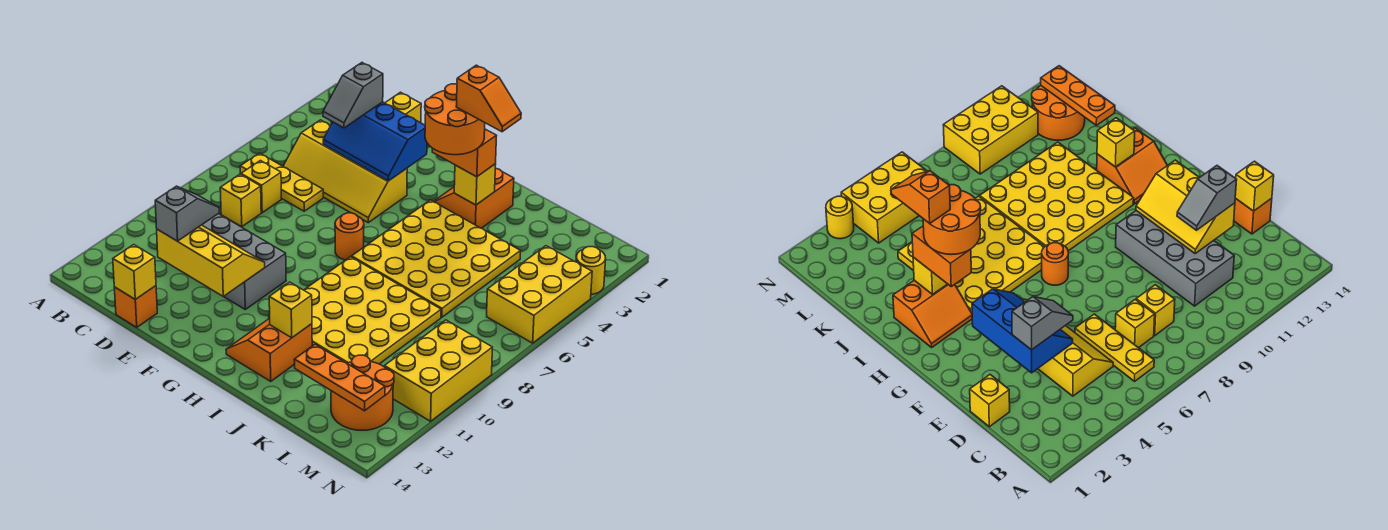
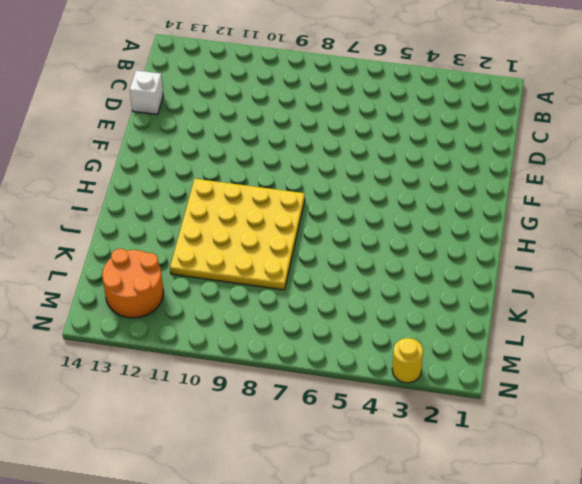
white 1x1 brick [130,70,163,115] -> orange 1x1 brick [114,286,157,327]
none -> yellow 1x3 plate [240,153,323,211]
none -> yellow 2x4 slope [283,120,407,223]
none -> yellow 1x1 brick [241,161,282,213]

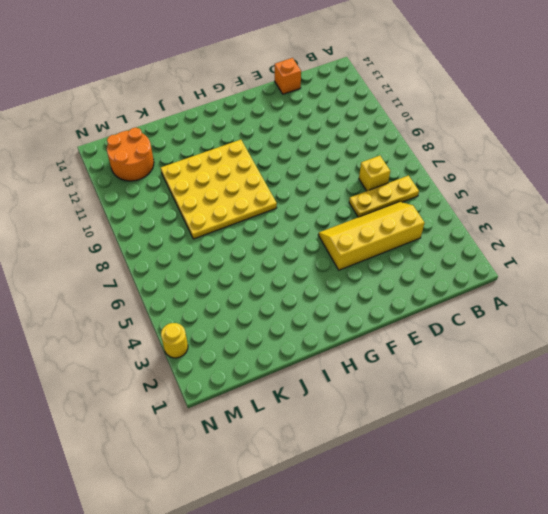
none -> yellow 1x1 brick [220,174,261,227]
none -> grey 2x4 brick [202,214,286,309]
none -> yellow 1x1 brick [385,92,421,123]

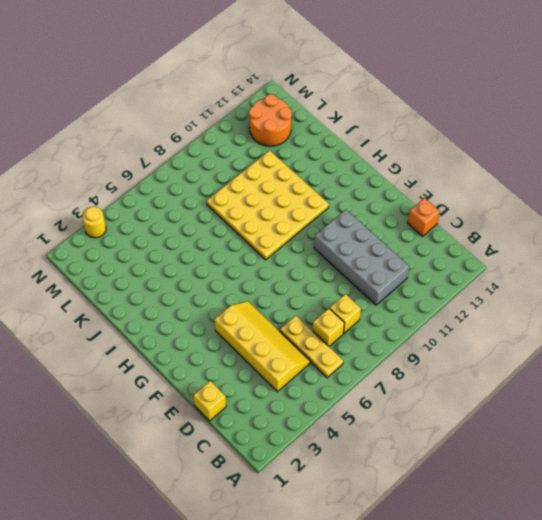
none -> orange 1x1 round brick [335,213,364,260]
none -> orange 2x2 slope [434,168,514,228]
none -> yellow 4x4 plate [352,200,520,317]

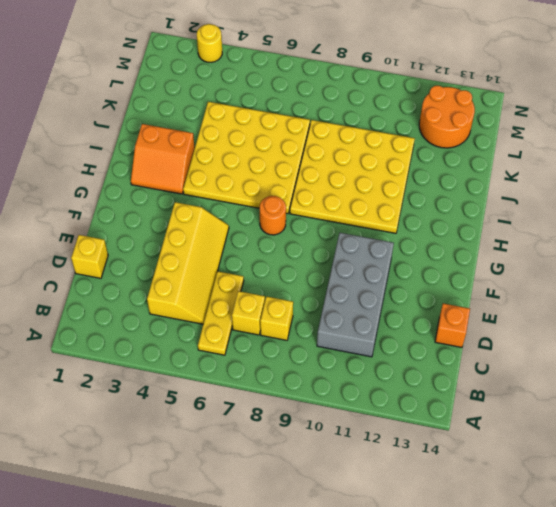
none -> orange 2x2 slope [226,319,312,381]
none -> yellow 2x3 brick [487,246,592,343]
none -> yellow 2x3 brick [384,320,492,421]

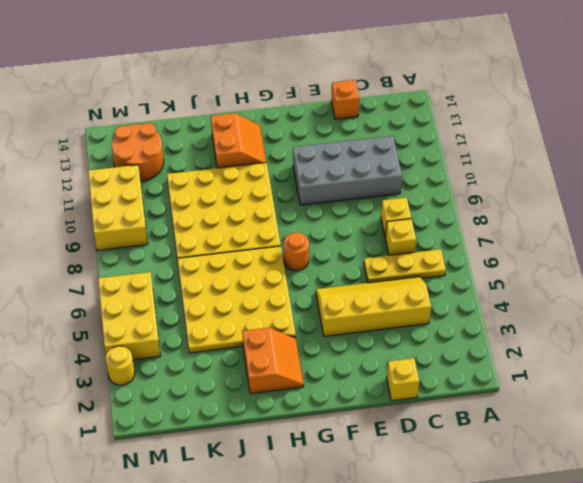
none -> blue 2x3 slope [323,102,427,181]
none -> yellow 2x3 slope [157,225,265,297]
none -> yellow 1x1 brick [113,245,156,299]

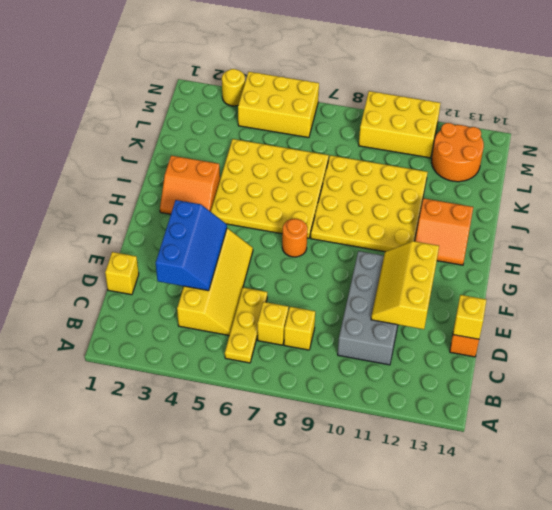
none -> yellow 1x1 brick [454,164,496,205]
none -> yellow 1x1 brick [269,282,312,338]
none -> orange 1x3 plate [294,344,385,411]

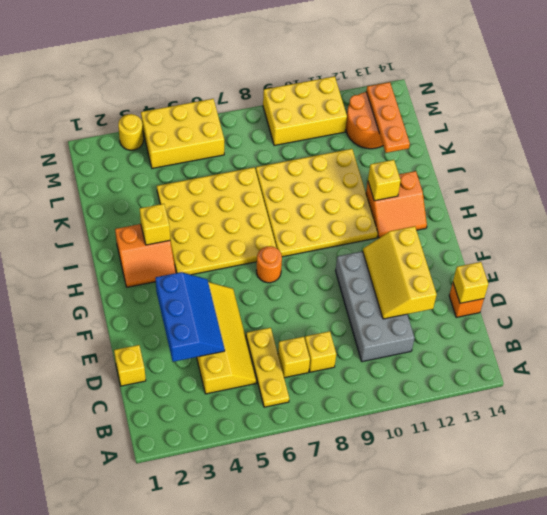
none -> grey 1x2 slope [323,63,383,128]
none -> grey 1x2 slope [155,186,219,241]
none -> orange 1x2 brick [432,129,496,177]

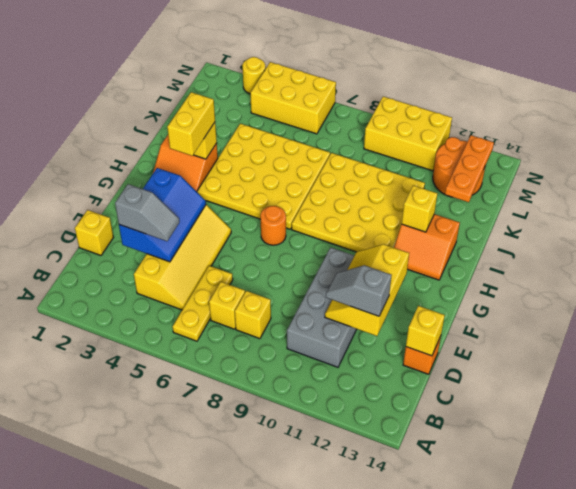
yellow 1x2 brick [167,92,215,156] -> orange 1x2 brick [432,129,496,177]
none -> orange 2x2 round brick [425,84,485,155]
none -> orange 1x2 slope [456,65,521,132]

